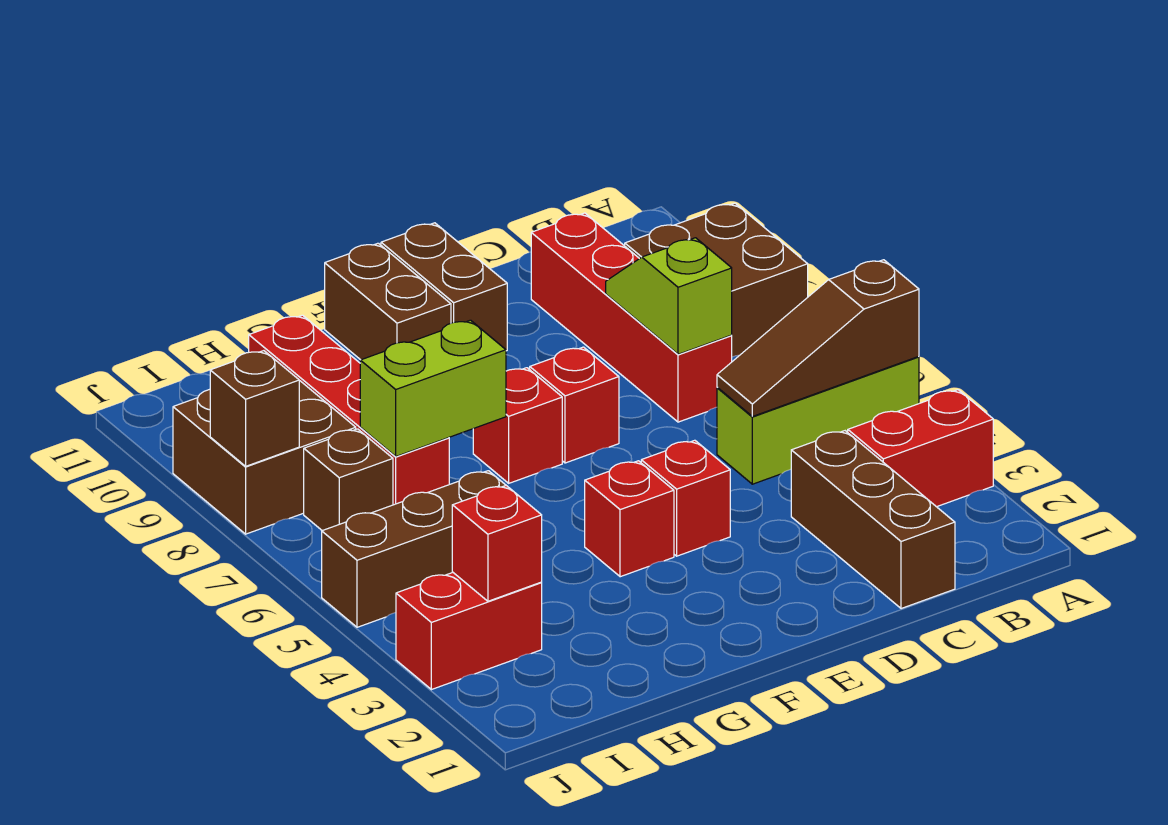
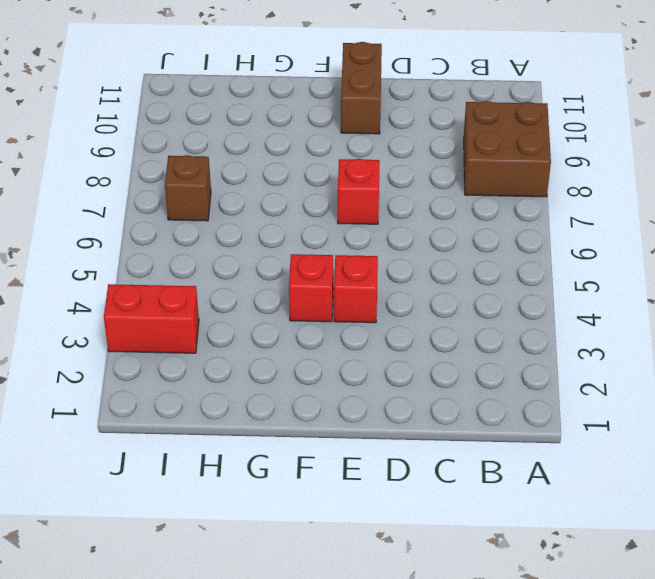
none -> red 1x2 brick [848,390,993,507]
none -> lime 1x3 brick [717,357,919,484]
none -> brown 1x3 brick [791,431,955,609]

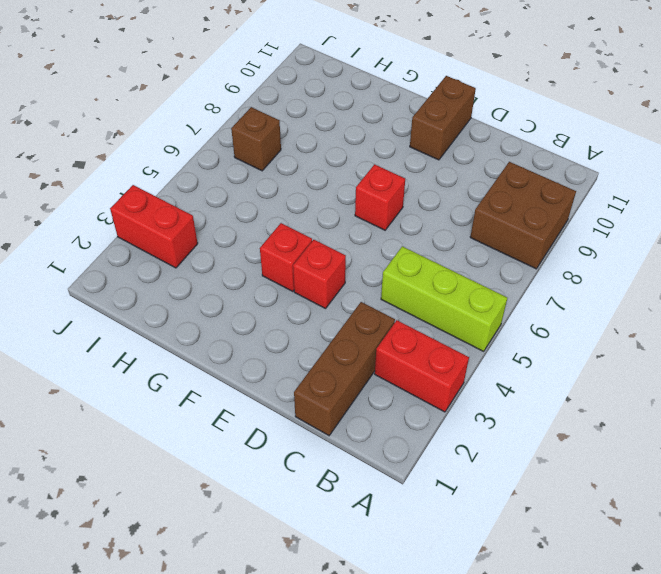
none -> red 1x4 brick [531,213,732,422]
none -> red 1x1 brick [473,368,562,483]
none -> brown 1x2 brick [325,243,451,360]

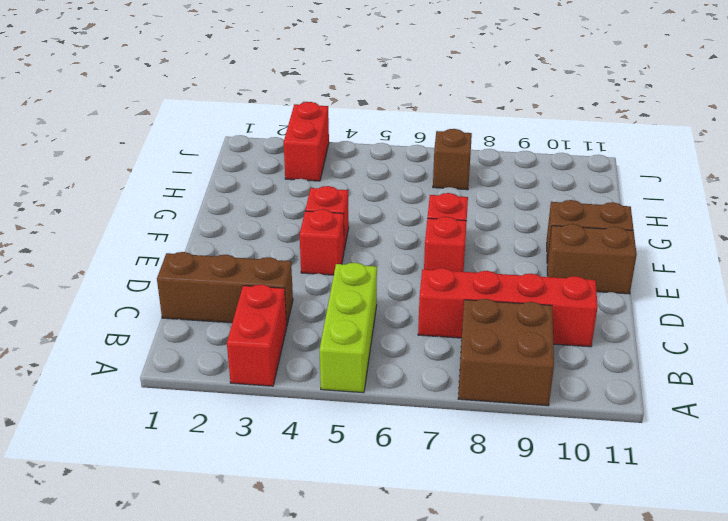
none -> brown 1x3 brick [322,471,506,627]
none -> red 1x4 brick [249,315,449,505]
none -> brown 2x2 brick [173,380,356,534]

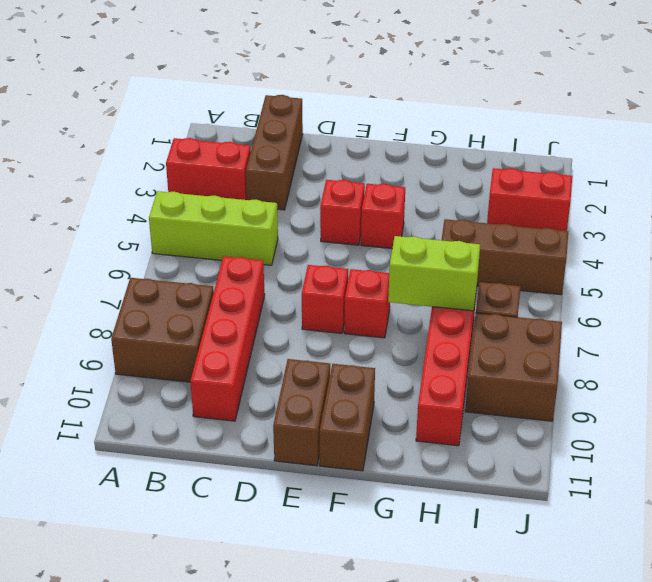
none -> brown 1x3 slope [717,260,919,416]
none -> lime 1x2 slope [606,238,732,354]
none -> red 1x1 brick [452,486,542,601]

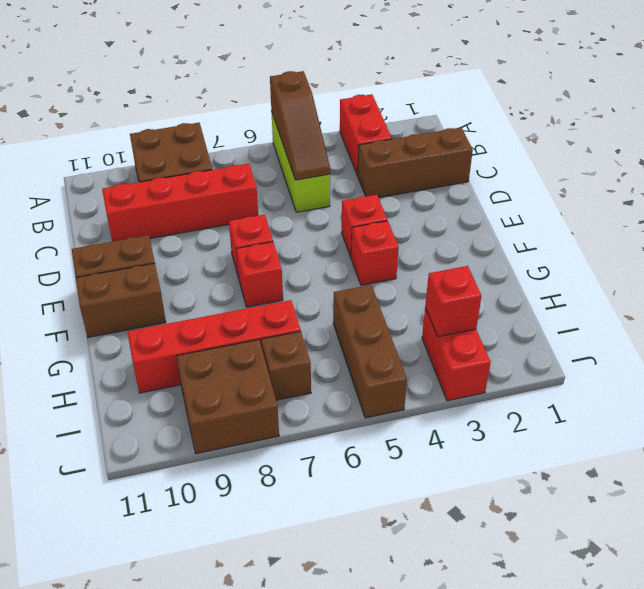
none -> lime 1x2 slope [606,238,732,354]
none -> lime 1x2 brick [360,320,506,456]
none -> brown 1x1 brick [210,351,299,466]

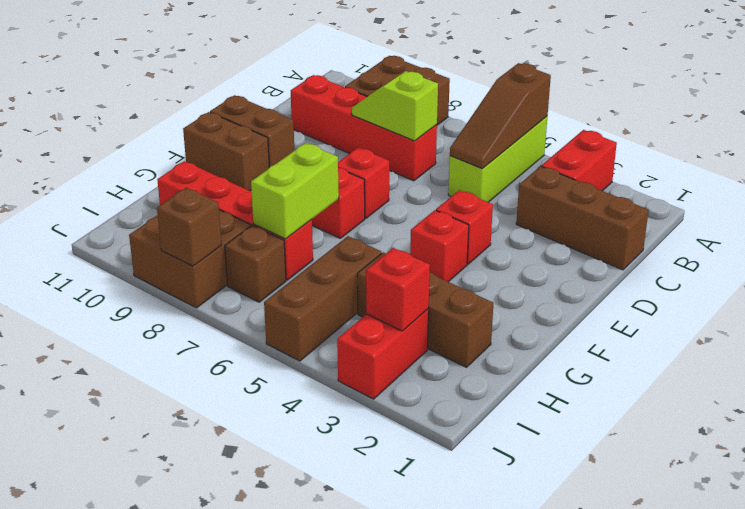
brown 1x3 brick [357,252,493,367] -> none

